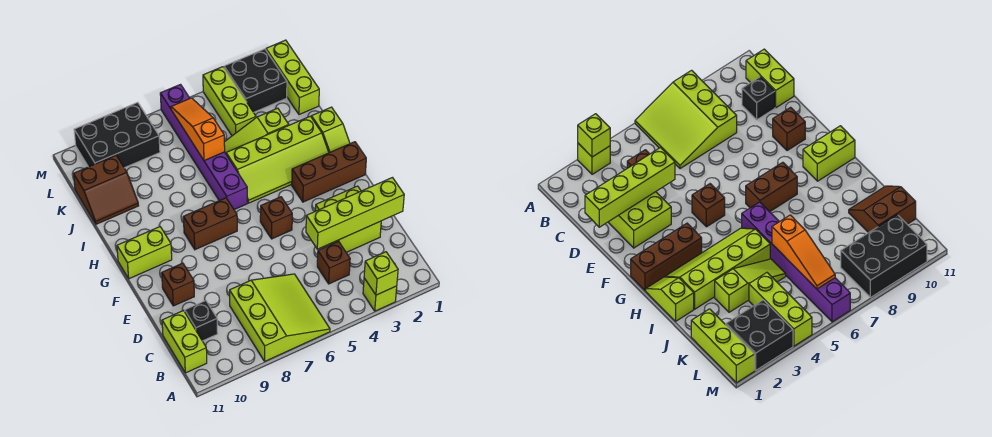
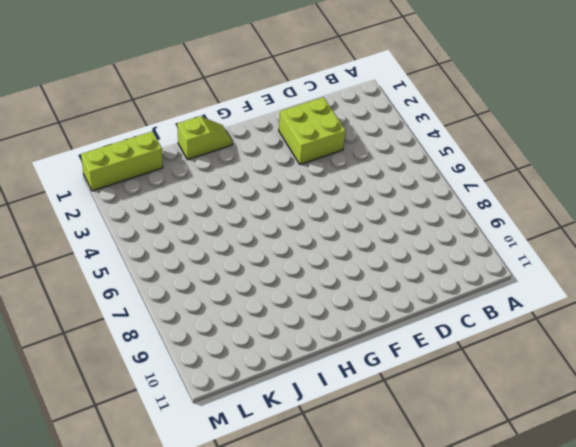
none -> lime 1x1 brick [363,278,397,311]
none -> lime 3x3 slope [230,274,330,361]
none -> lime 1x2 brick [162,311,207,373]

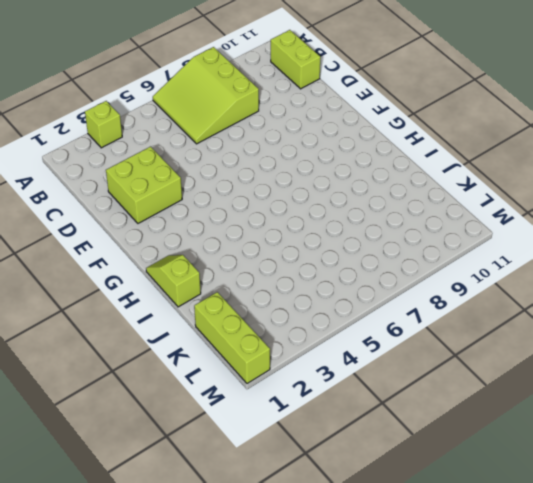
none -> brown 1x1 brick [317,241,350,284]
none -> black 1x1 brick [185,301,218,341]
none -> brown 1x1 brick [162,263,194,306]

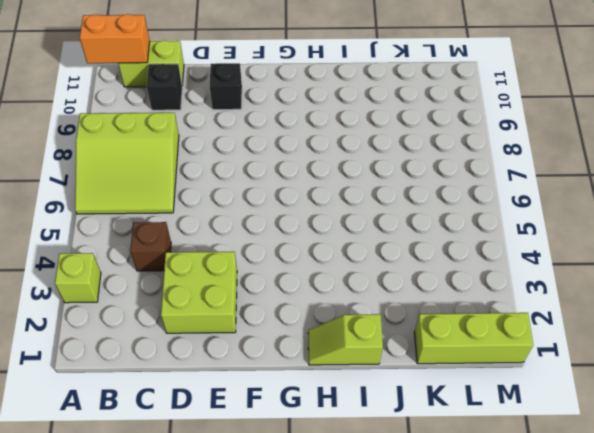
orange 1x2 brick [80,14,150,63] -> none
black 1x1 brick [210,63,242,110] -> brown 1x1 brick [162,263,194,306]
none -> brown 1x1 brick [260,197,292,239]
none -> brown 1x3 brick [292,142,366,202]
none -> brown 1x2 brick [183,198,237,250]

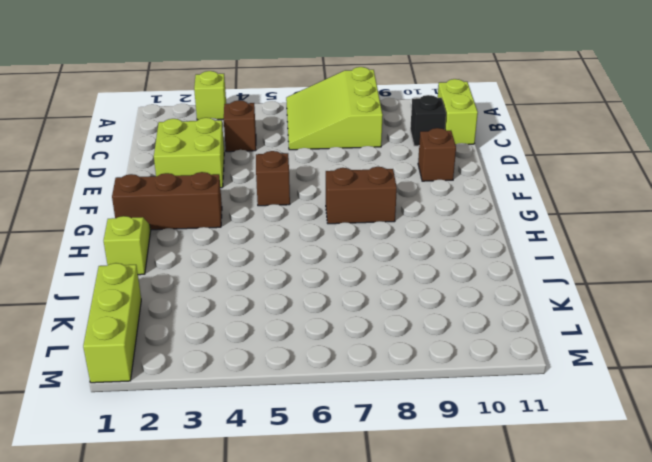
none -> lime 1x2 brick [117,227,172,279]
none -> lime 2x4 slope [226,116,329,203]
none -> purple 1x6 brick [160,85,247,210]

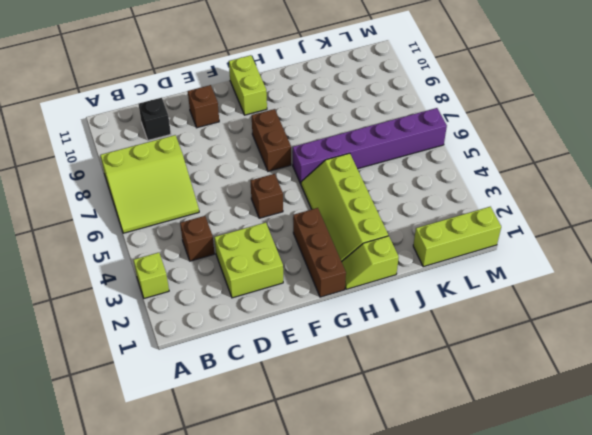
none -> lime 1x2 brick [162,311,207,373]
none -> lime 1x3 slope [224,108,289,154]
none -> brown 2x2 slope [74,155,139,224]

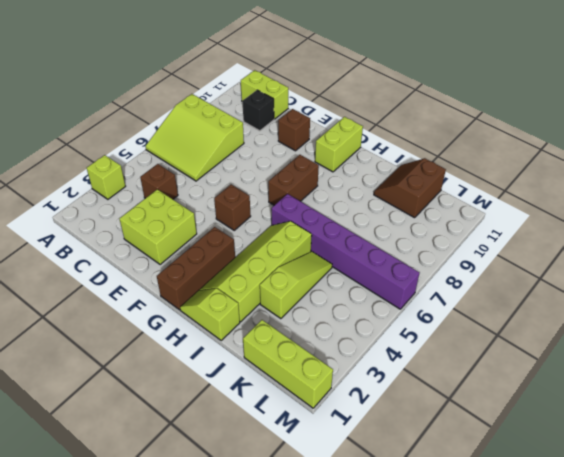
none -> lime 1x3 brick [203,67,256,136]
none -> black 2x2 brick [224,49,287,112]
none -> black 2x3 brick [74,102,160,168]

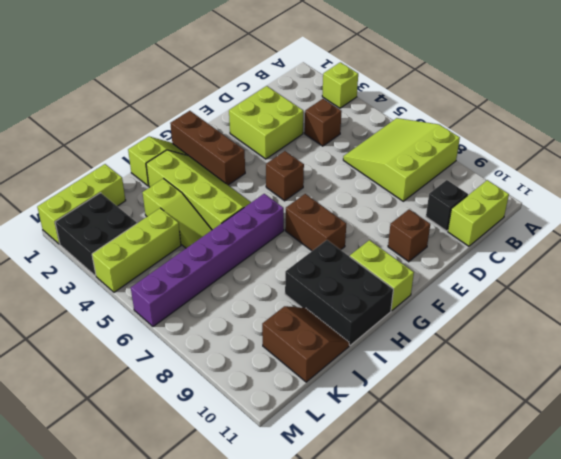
black 2x3 brick [285,240,393,345] -> black 2x3 brick moved to [74,102,160,168]
none -> lime 1x1 brick [364,252,398,295]
none -> lime 1x4 brick [306,178,404,249]
none -> orange 1x3 slope [171,98,225,161]

